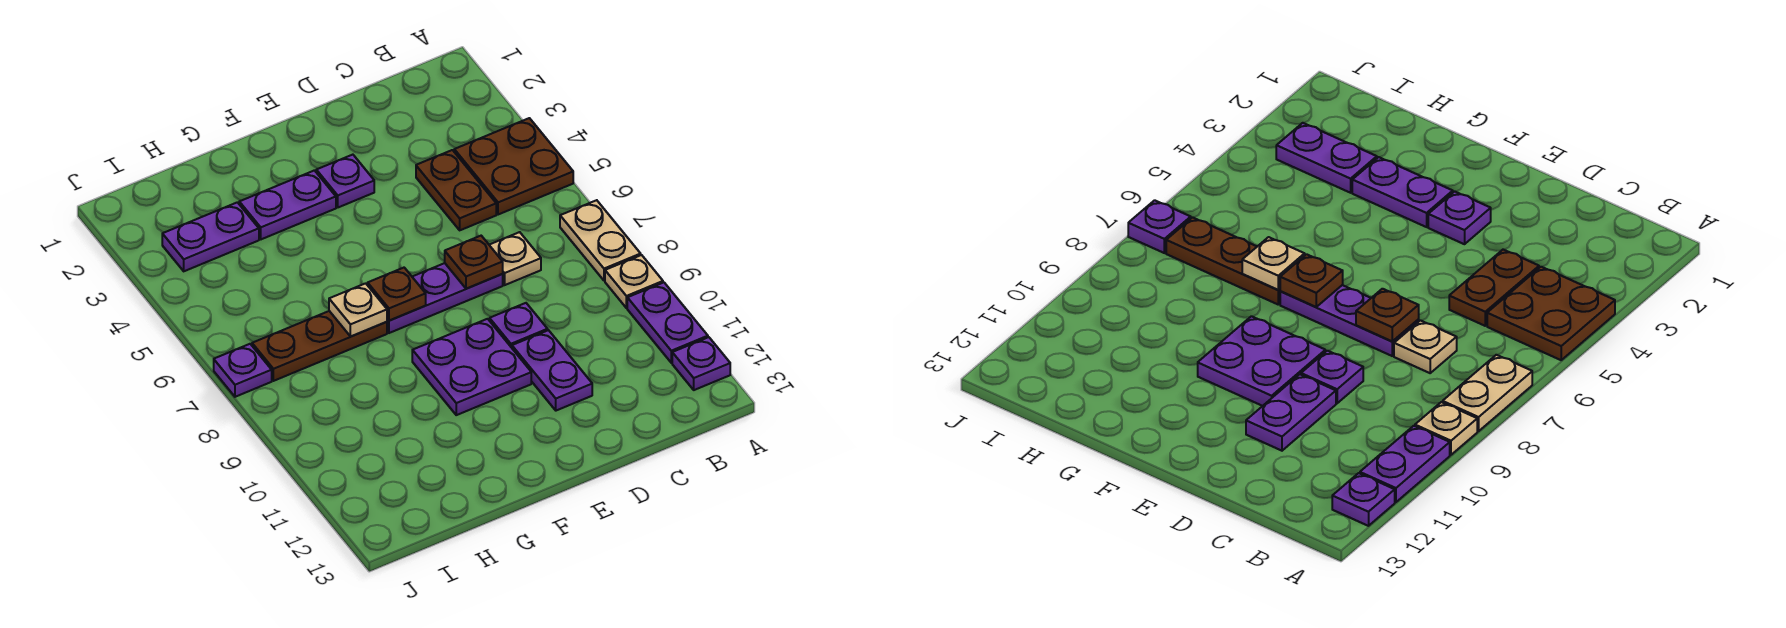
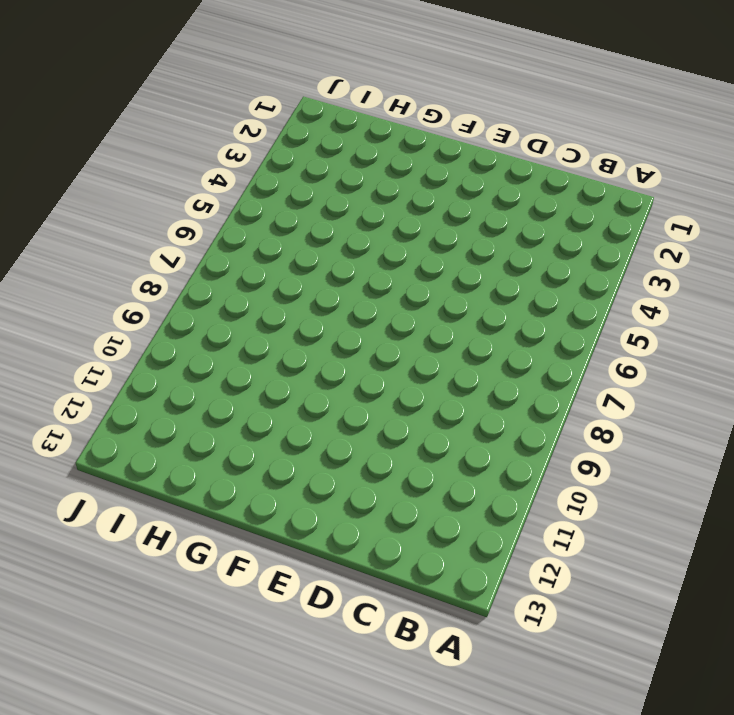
none -> brown 2x2 plate [454,118,573,215]
none -> tan 1x2 plate [560,200,641,281]
none -> tan 1x1 plate [605,255,663,308]

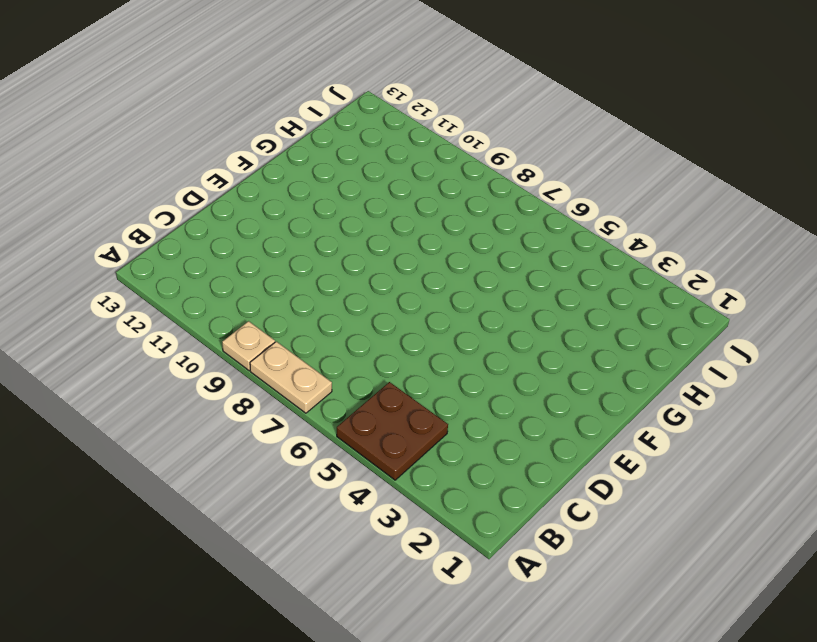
none -> purple 1x2 plate [627,282,708,363]
none -> purple 1x1 plate [672,337,730,390]
none -> brown 1x2 plate [416,150,496,230]

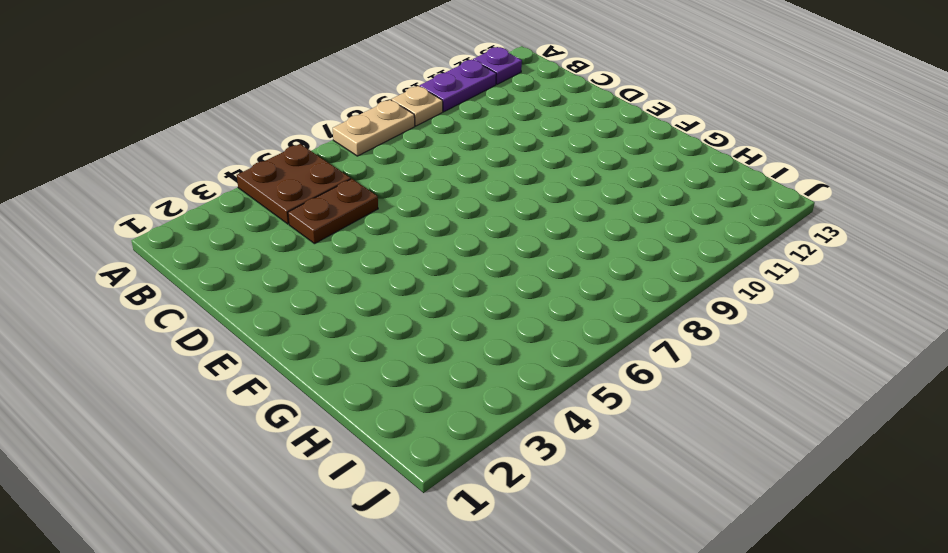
none -> tan 1x1 plate [490,232,541,285]
none -> purple 1x3 plate [387,263,503,333]
none -> purple 1x1 plate [490,303,548,348]

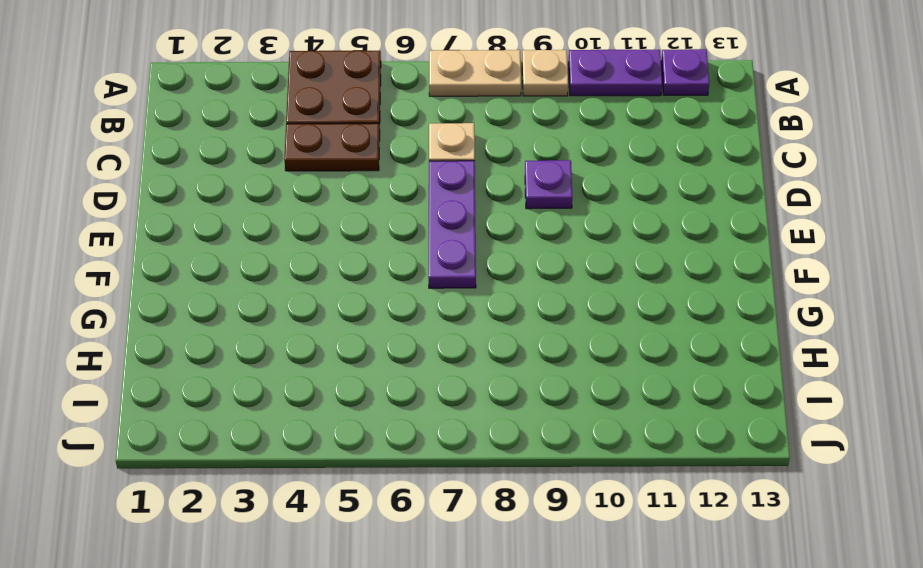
none -> purple 1x2 plate [512,330,592,411]
none -> purple 1x1 plate [316,155,374,207]
none -> purple 2x2 plate [412,319,531,415]

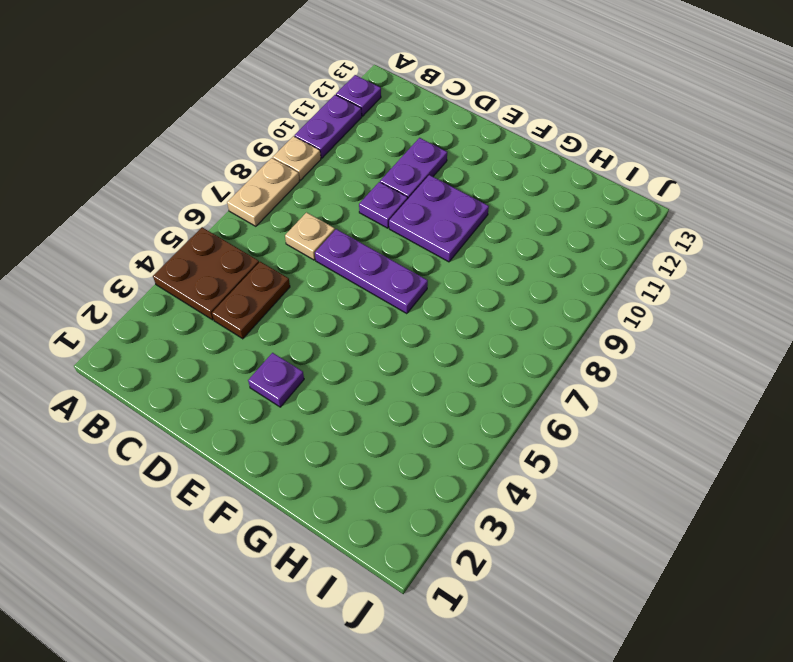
none -> purple 1x2 plate [239,170,336,239]
none -> brown 1x3 plate [252,311,387,381]
none -> purple 1x2 plate [162,202,259,271]

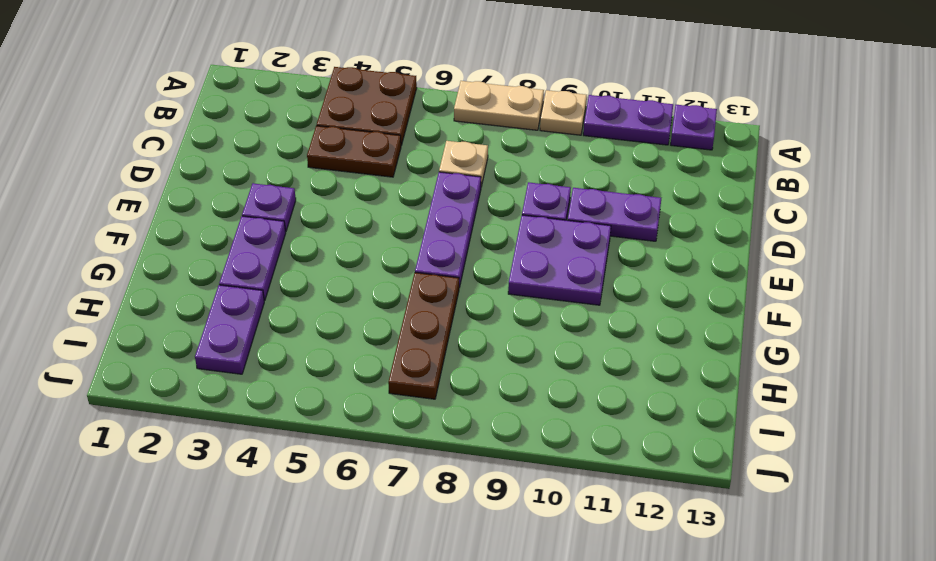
none -> purple 1x1 plate [214,344,272,397]
none -> brown 1x1 plate [445,236,503,289]
none -> brown 1x1 plate [368,268,426,321]

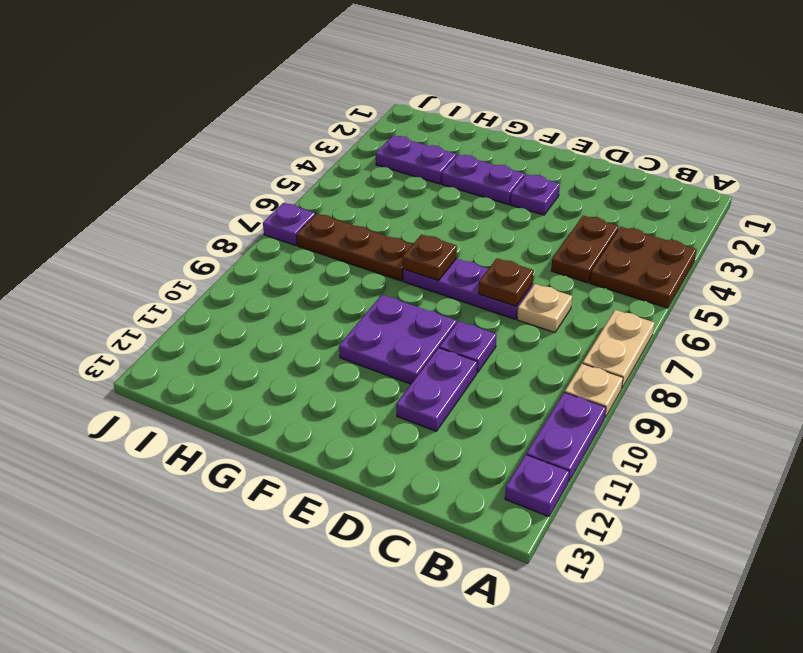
none -> tan 1x1 plate [329,283,387,337]

